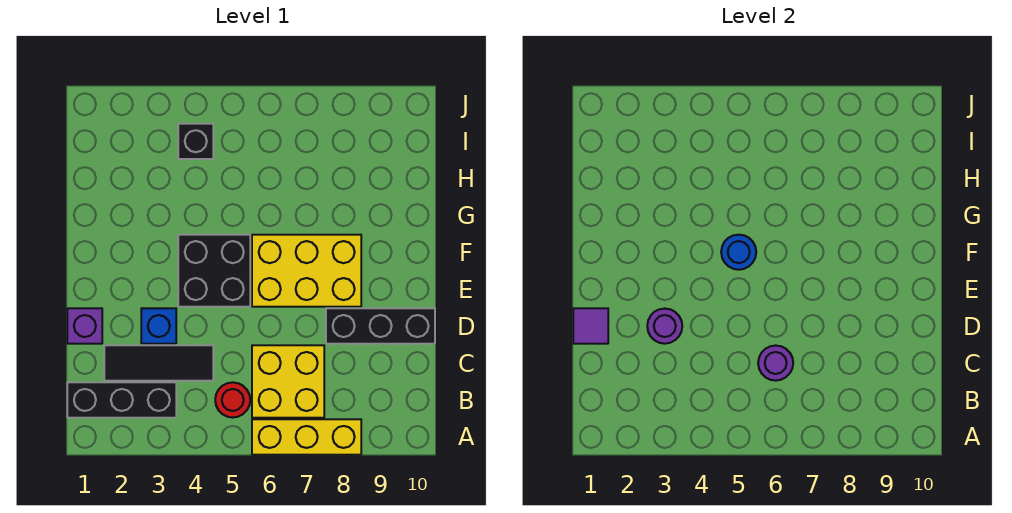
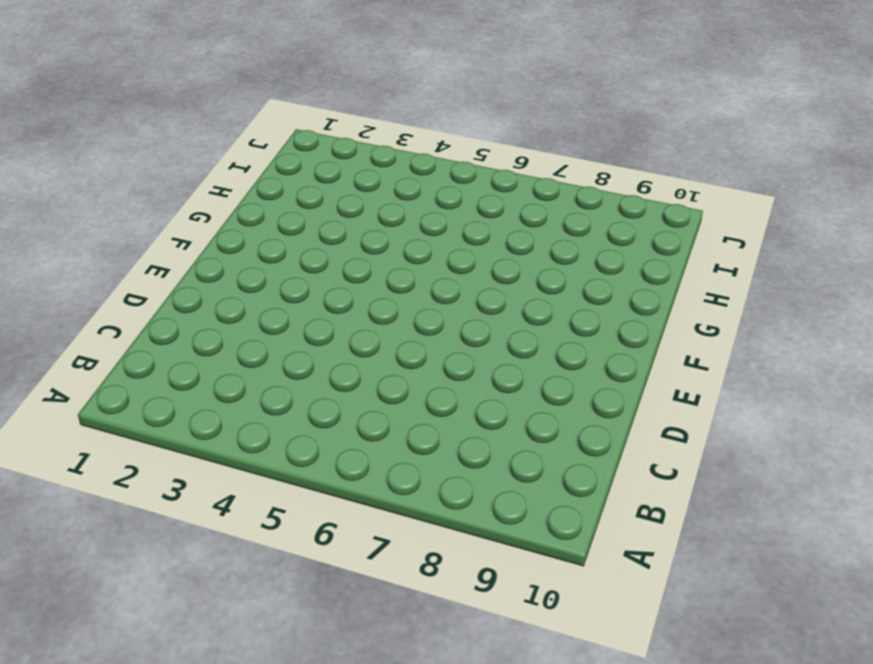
none -> yellow 1x3 brick [252,419,361,455]
none -> black 1x3 brick [67,382,176,418]
none -> red 1x1 round brick [215,382,250,418]

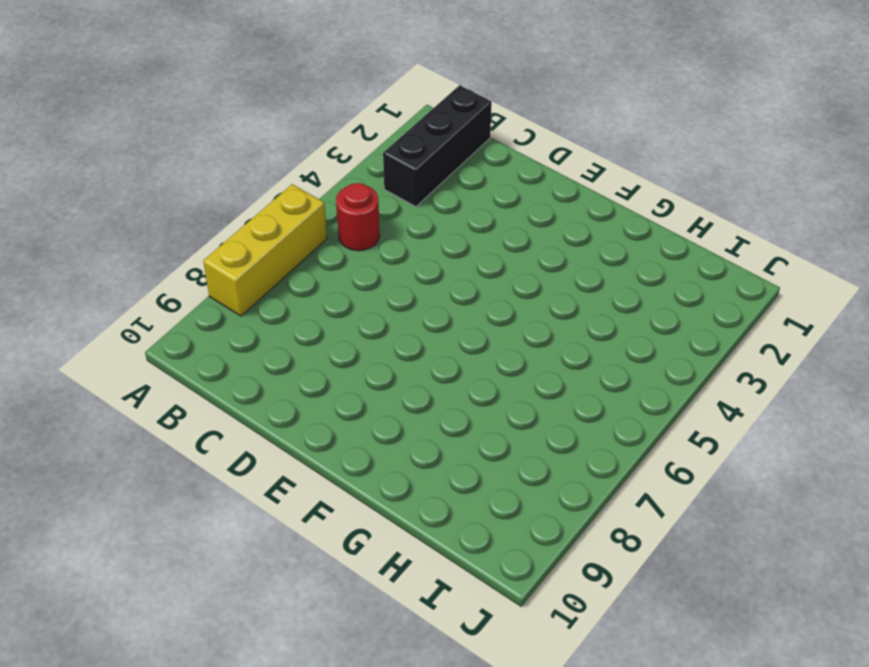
none -> yellow 2x2 brick [252,345,324,418]
none -> black 1x3 tile [104,345,213,381]
none -> purple 1x1 brick [67,308,102,344]

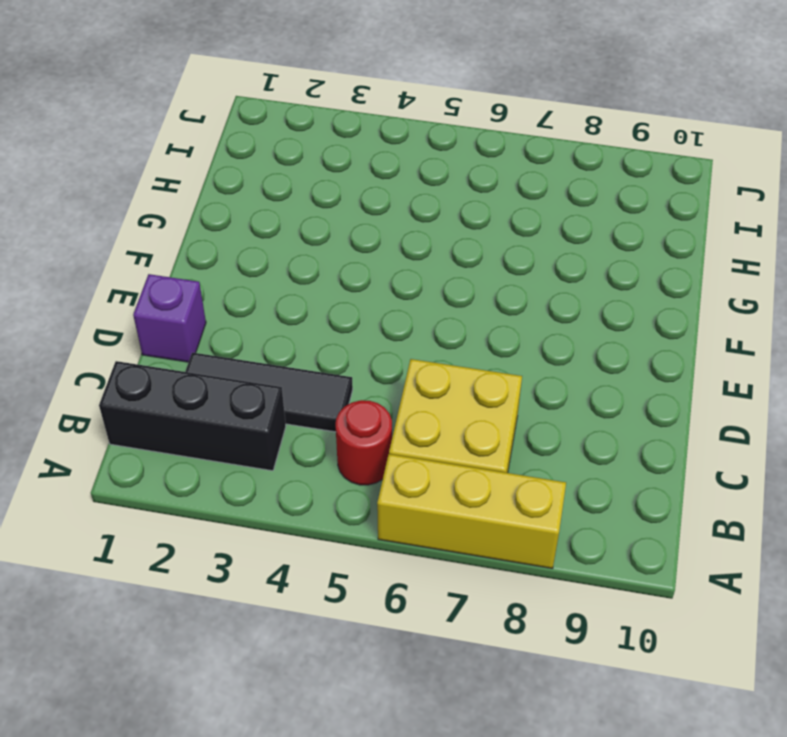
none -> blue 1x1 brick [141,308,176,344]
none -> black 1x3 brick [326,308,435,344]
none -> black 2x2 brick [178,235,250,307]

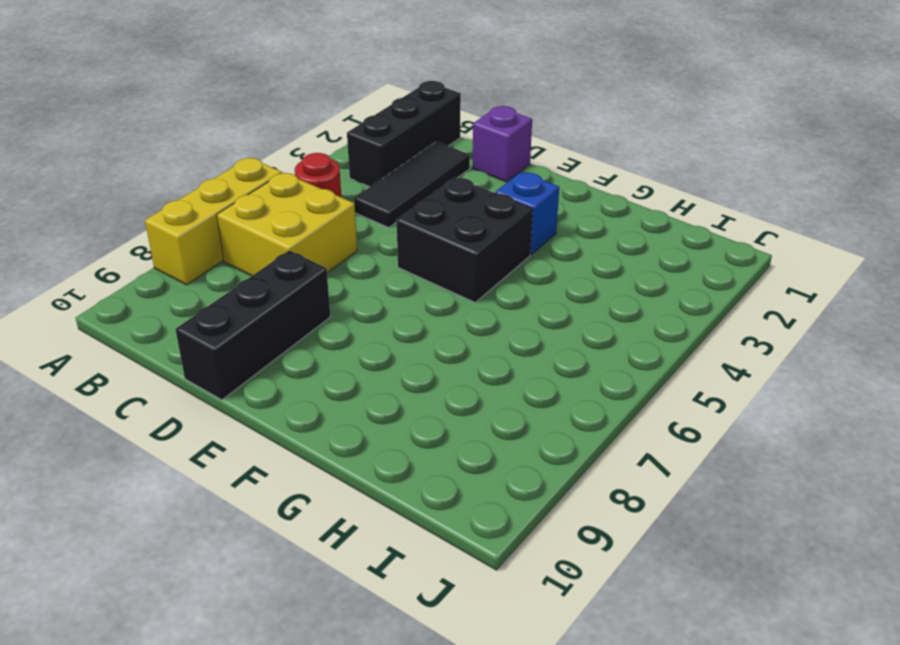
blue 1x1 brick [495,172,559,255] -> blue 1x1 brick moved to [141,308,176,344]
none -> yellow 2x3 brick [252,235,361,307]
none -> black 1x1 brick [178,124,213,159]
none -> purple 1x1 round brick [758,345,793,381]

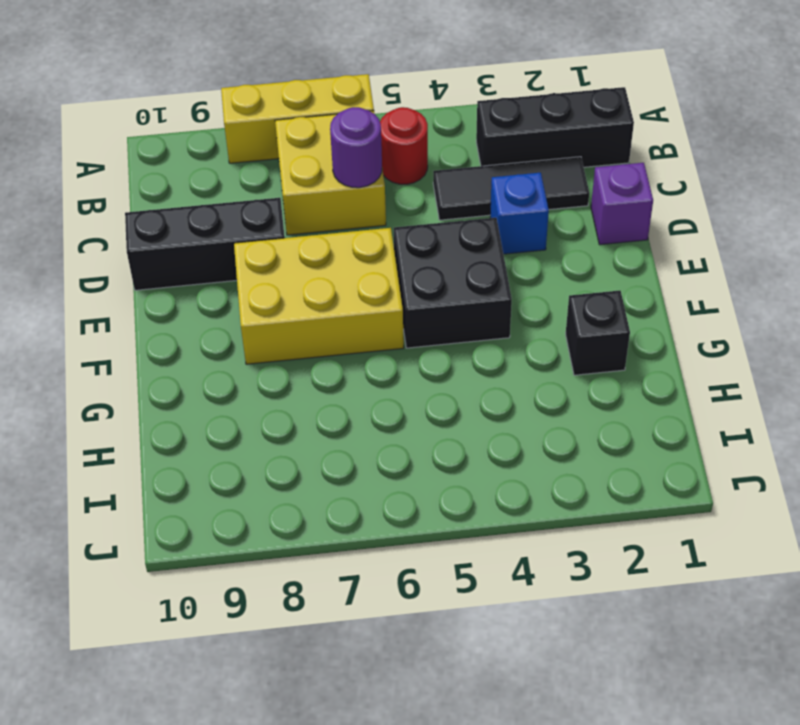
black 1x1 brick [566,290,630,375] -> black 1x1 brick moved to [178,124,213,159]
none -> purple 1x1 tile [573,308,608,344]
none -> purple 1x1 round brick [647,309,682,344]
none -> blue 1x1 round brick [721,235,756,270]

